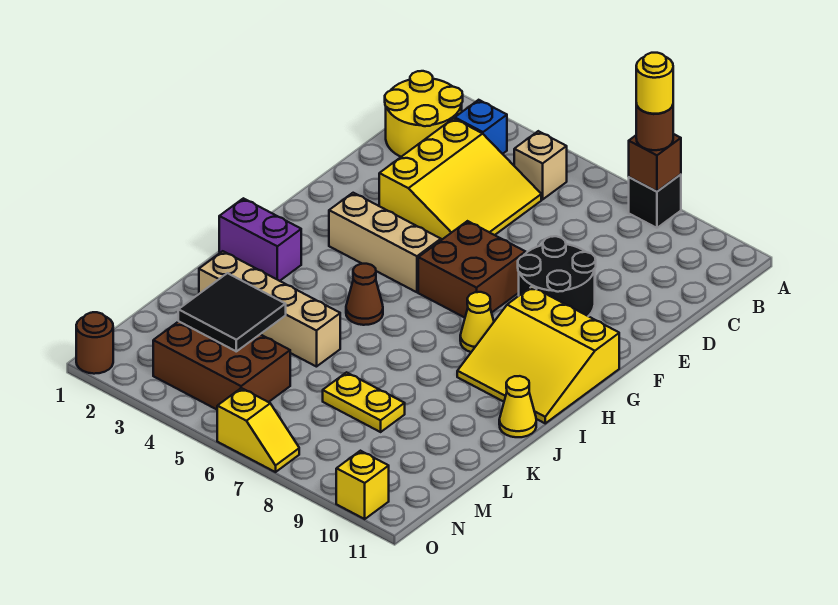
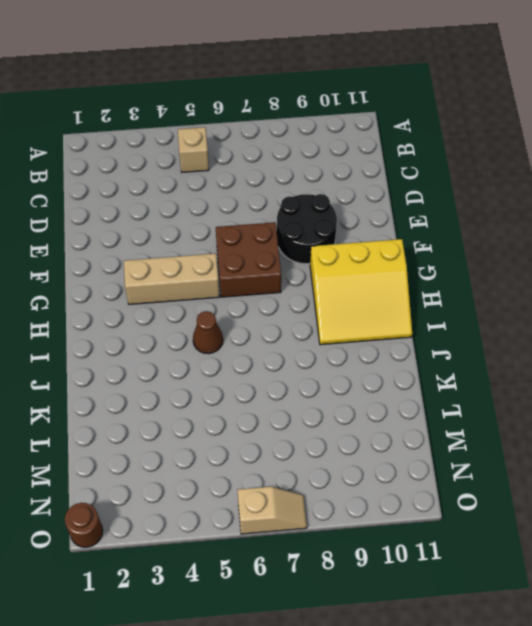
tan 1x2 slope [238,487,307,534] -> yellow 1x2 slope [217,388,299,472]
none -> black 1x1 brick [629,174,681,228]
none -> yellow 2x2 round brick [385,71,463,157]
none -> blue 1x1 brick [455,100,507,154]

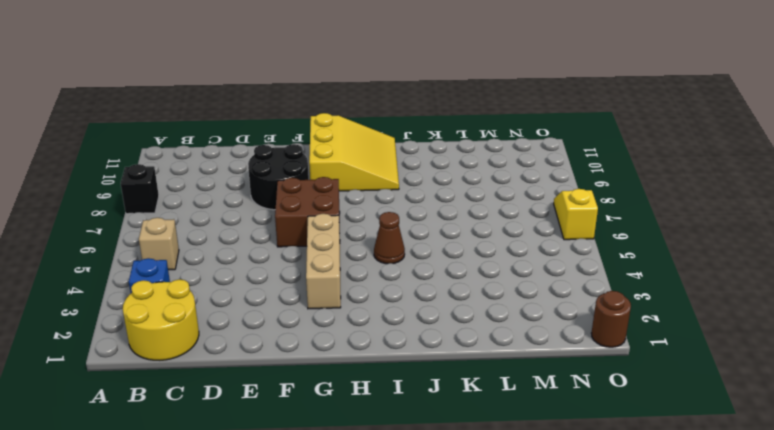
none -> yellow 3x3 slope [379,118,541,240]
none -> yellow 1x1 cone [460,292,494,352]
none -> purple 1x2 brick [219,198,301,281]

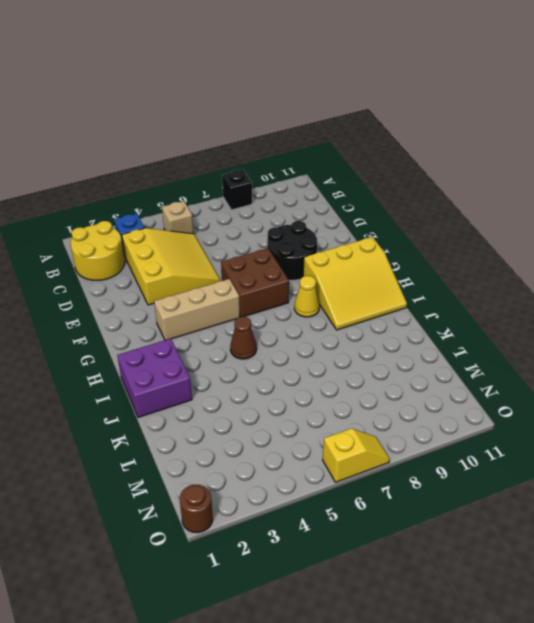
purple 2x2 brick [117,339,192,418] -> purple 1x2 brick [219,198,301,281]
none -> yellow 1x1 cone [499,376,536,437]
none -> tan 1x4 brick [199,251,340,367]
none -> yellow 1x2 plate [323,372,405,432]

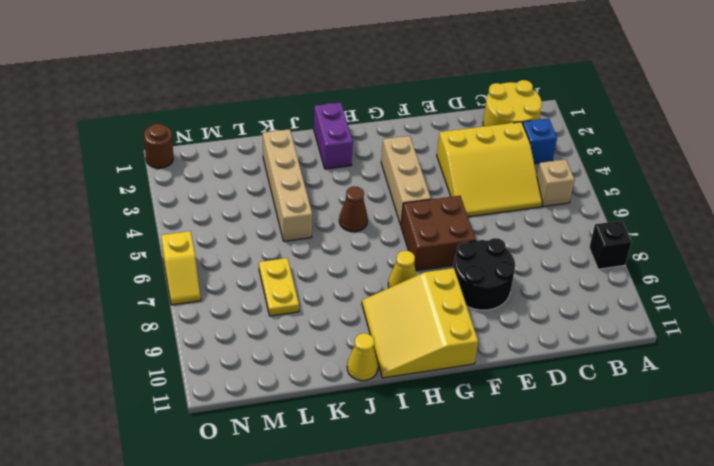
none -> brown 2x3 brick [153,321,290,409]
none -> yellow 1x1 brick [336,451,389,519]
none -> brown 1x1 brick [629,134,681,192]

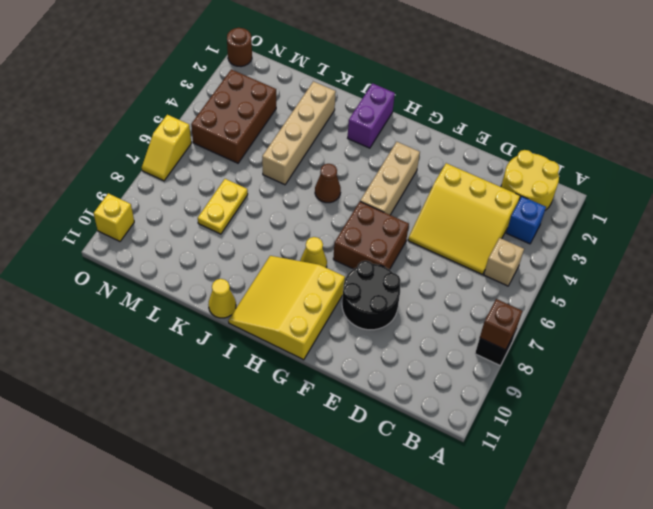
none -> black 2x2 tile [178,273,286,351]
none -> brown 1x1 round brick [636,103,673,150]
none -> yellow 1x1 round brick [636,53,673,114]

